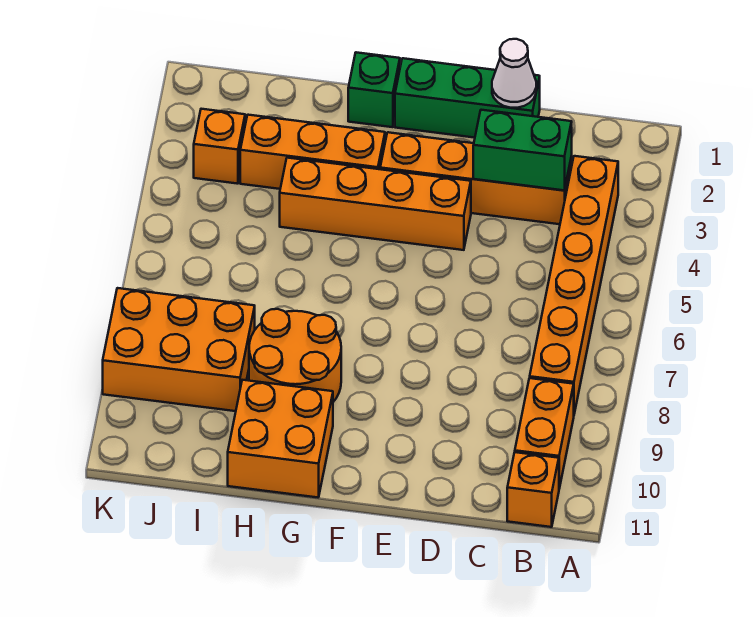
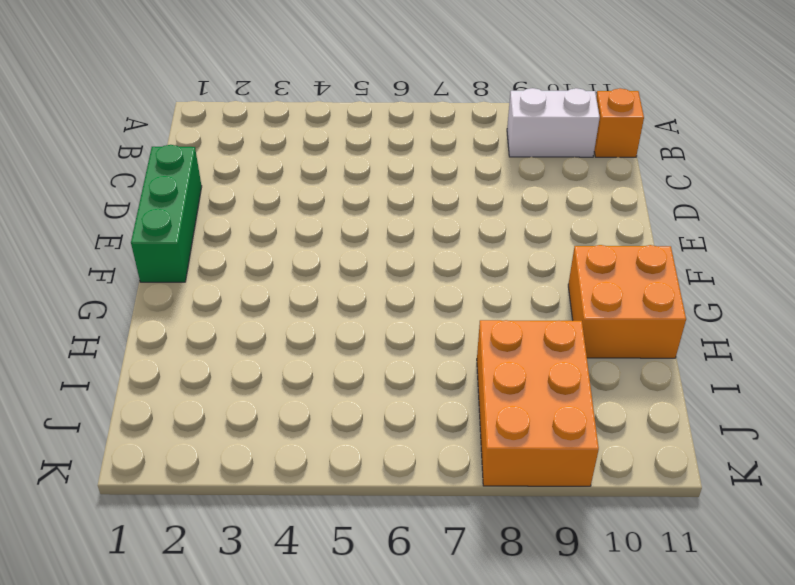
white 1x2 brick [507,88,600,157] -> orange 1x2 brick [515,378,574,488]
none -> orange 1x6 brick [530,156,618,414]
none -> orange 1x4 brick [380,132,572,224]
none -> orange 1x4 brick [280,158,471,250]

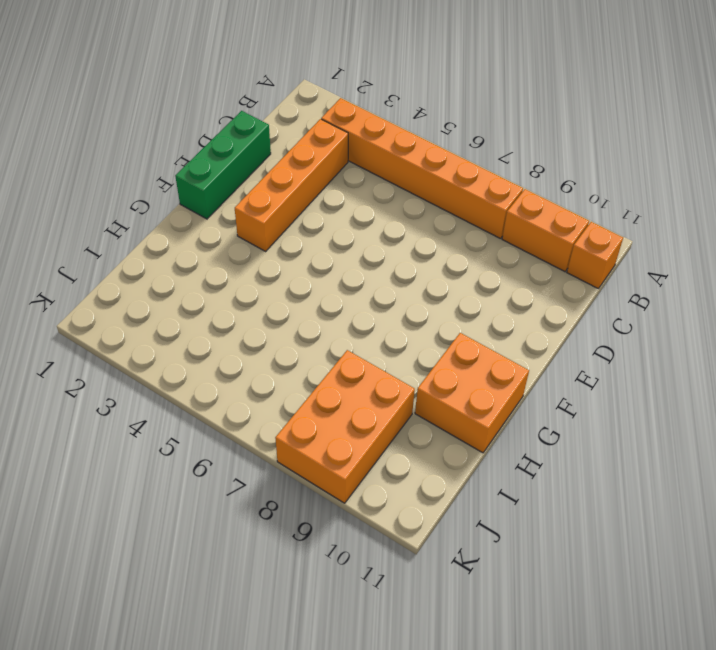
none -> orange 1x4 brick [280,158,471,250]
none -> green 1x1 brick [348,52,400,127]
none -> orange 1x3 brick [240,115,385,189]

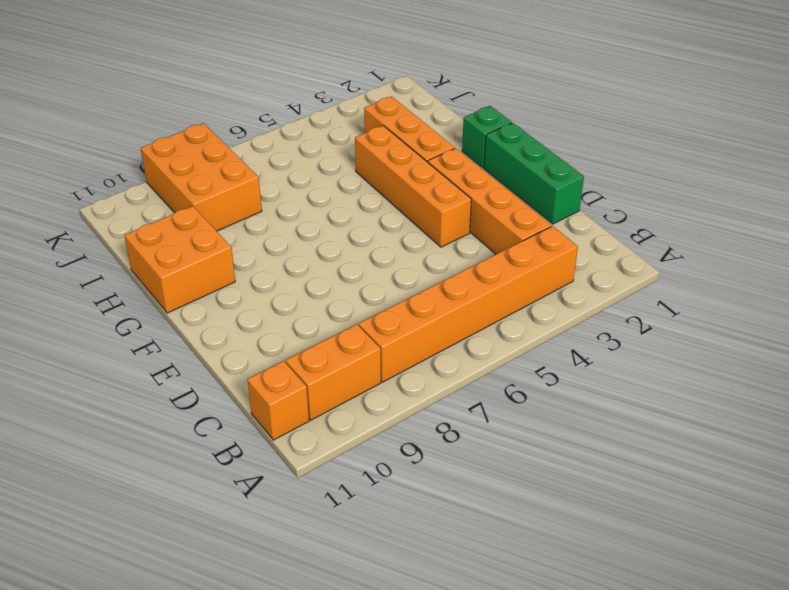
none -> orange 2x2 round brick [249,309,341,402]
none -> orange 1x1 brick [194,109,245,184]
none -> green 1x2 brick [473,110,572,191]

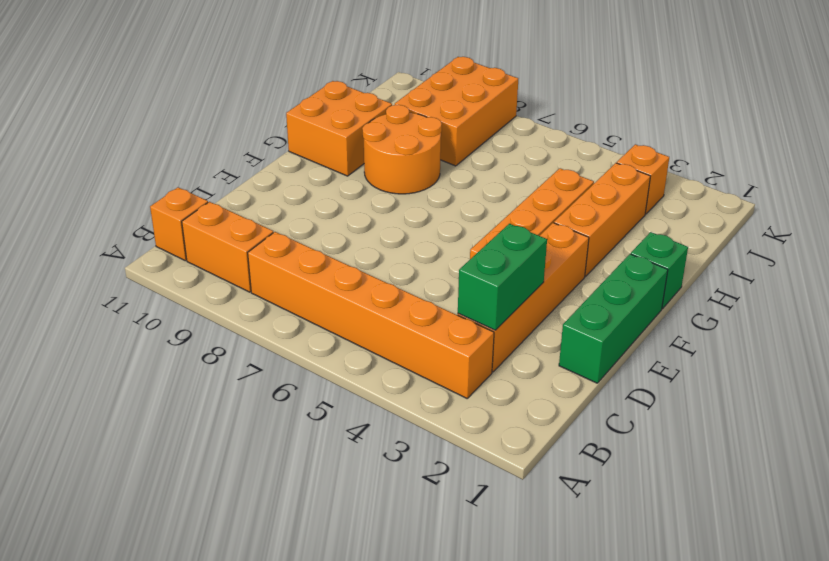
none -> white 1x1 cone [492,39,536,108]

